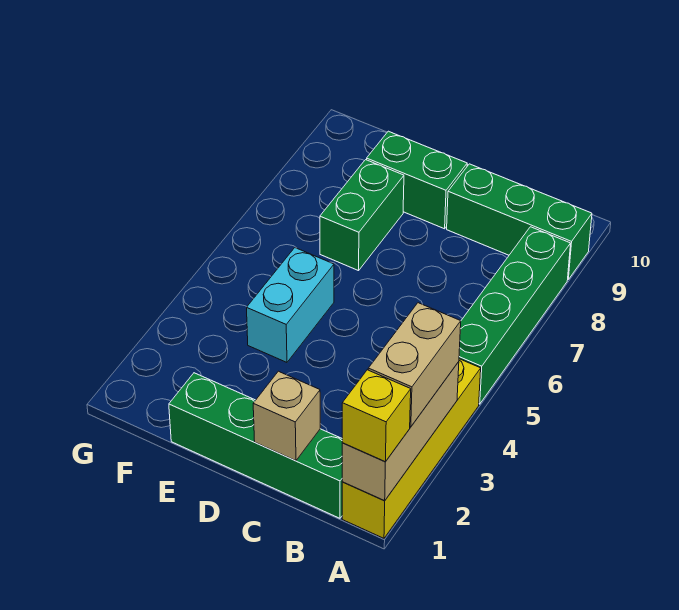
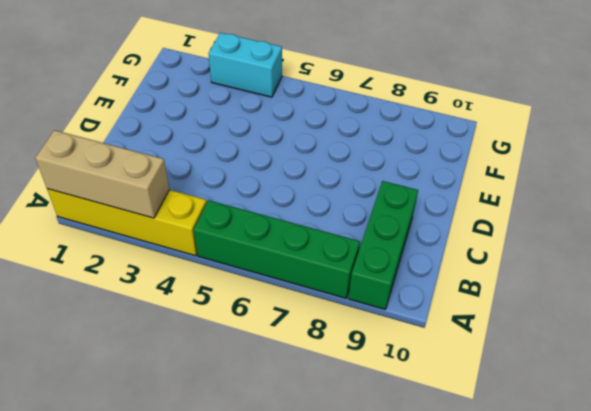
cyan 1x2 brick [208,33,282,97] -> cyan 1x2 brick moved to [247,248,334,362]
none -> green 1x4 brick [169,373,342,518]
none -> green 1x2 brick [367,131,467,229]

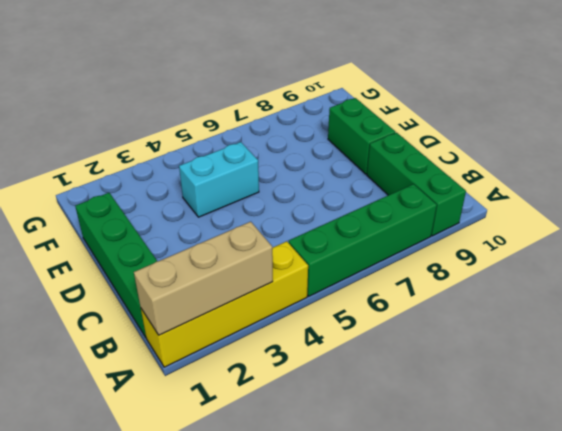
none -> green 1x2 brick [320,160,404,271]
none -> tan 1x1 brick [253,371,320,461]

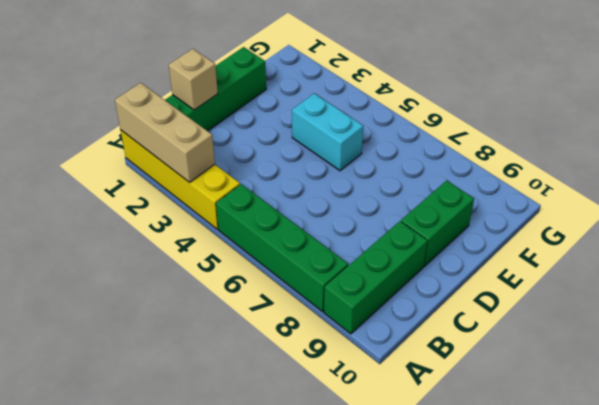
none -> green 1x2 brick [320,160,404,271]
none -> yellow 1x1 brick [342,370,411,462]

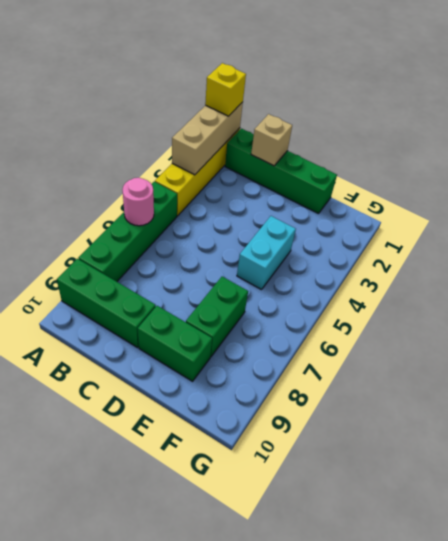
pink 1x1 round brick [122,178,154,226] -> none
none -> tan 1x2 brick [368,303,461,427]

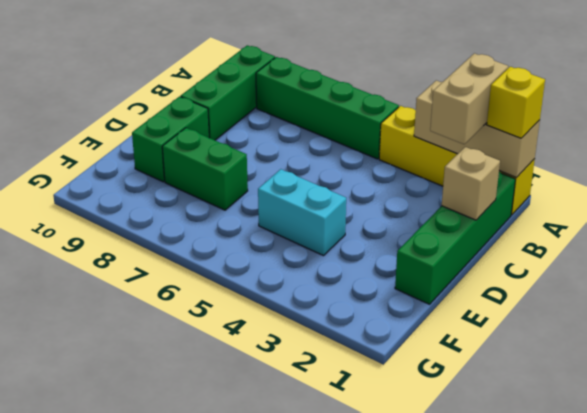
tan 1x2 brick [430,53,508,144] -> tan 1x2 brick turned to [368,303,461,427]

